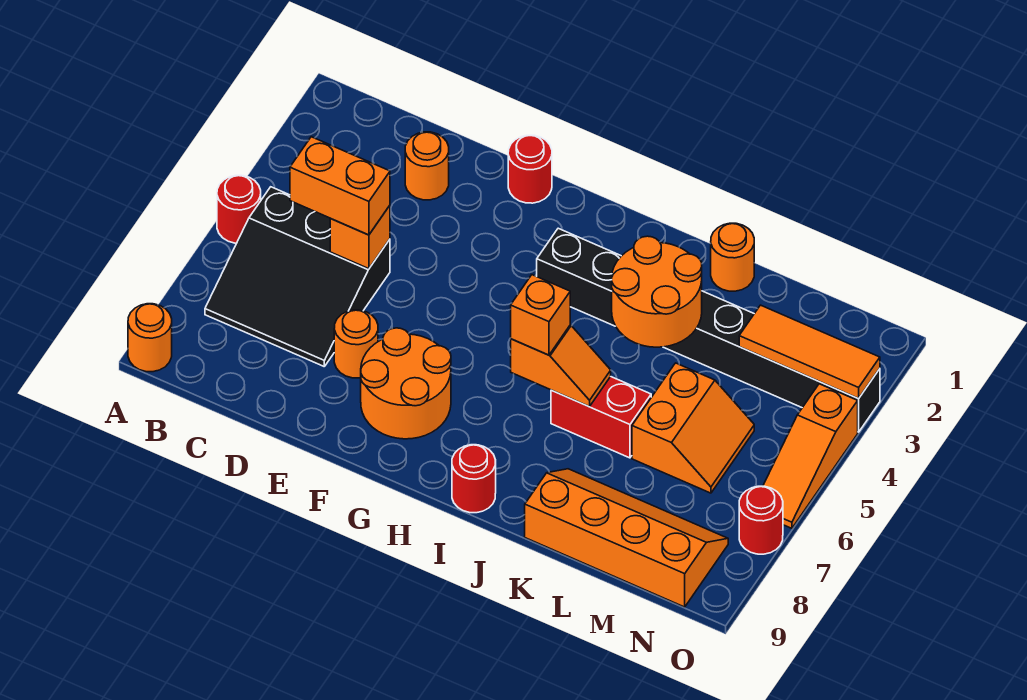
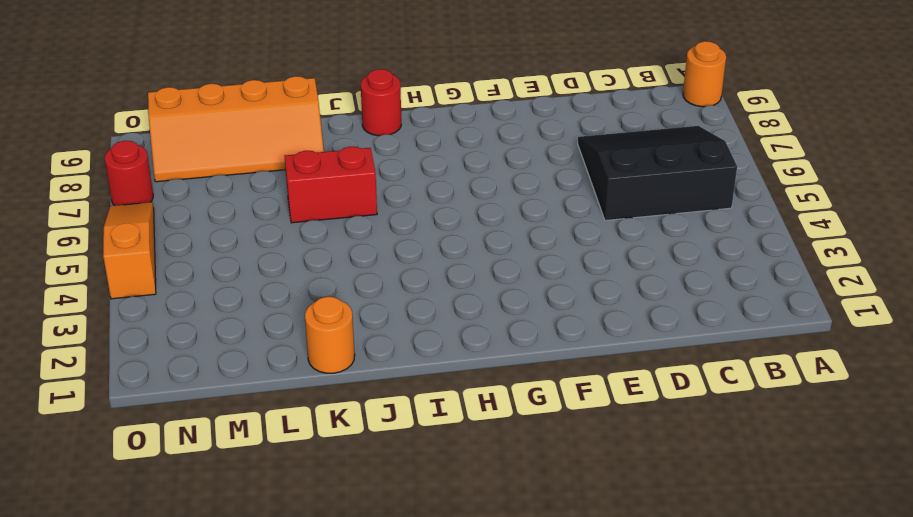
none -> red 1x1 round brick [217,175,261,243]
none -> orange 1x1 round brick [405,132,449,200]
none -> orange 1x1 round brick [334,310,378,378]

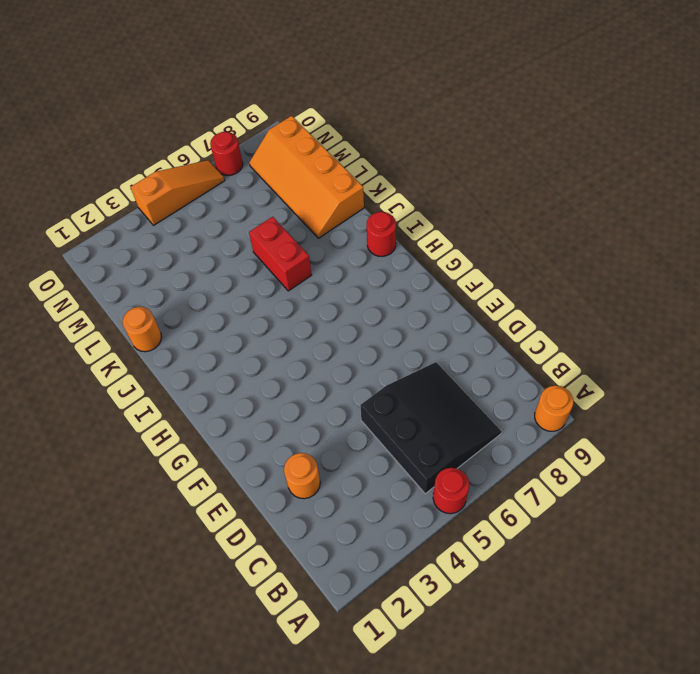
none -> orange 1x1 round brick [334,310,378,378]
none -> red 1x1 round brick [508,135,552,203]
none -> orange 2x2 round brick [361,328,451,439]

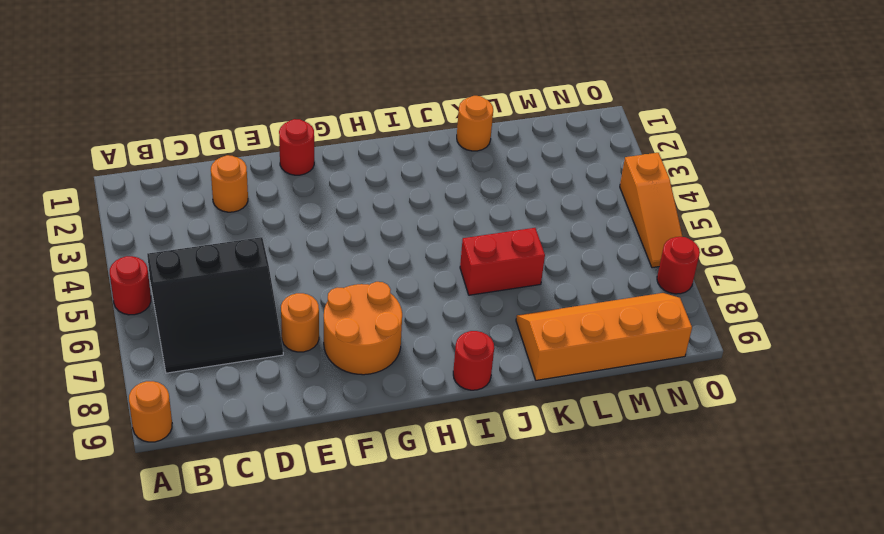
none -> black 1x8 brick [537,228,880,432]
none -> orange 2x2 slope [632,363,754,493]
none -> orange 1x1 brick [330,206,390,269]

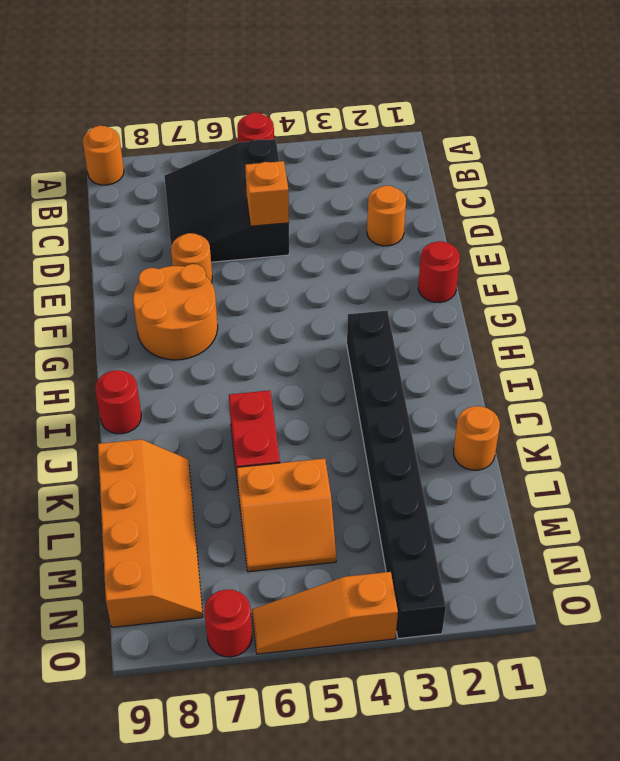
none -> orange 1x2 slope [511,325,611,407]
none -> orange 2x2 round brick [612,236,702,347]
none -> orange 1x3 tile [739,305,880,398]

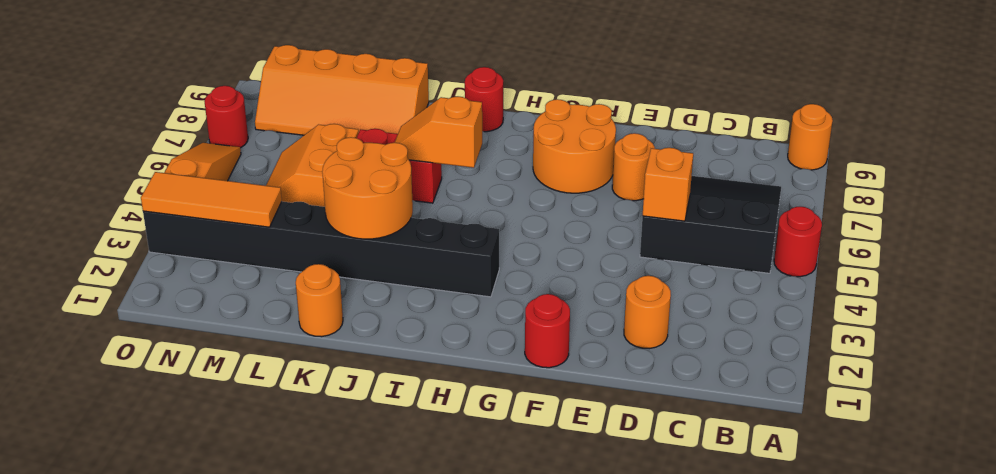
none -> orange 1x2 brick [290,137,390,235]
none -> orange 1x1 brick [511,275,570,355]

